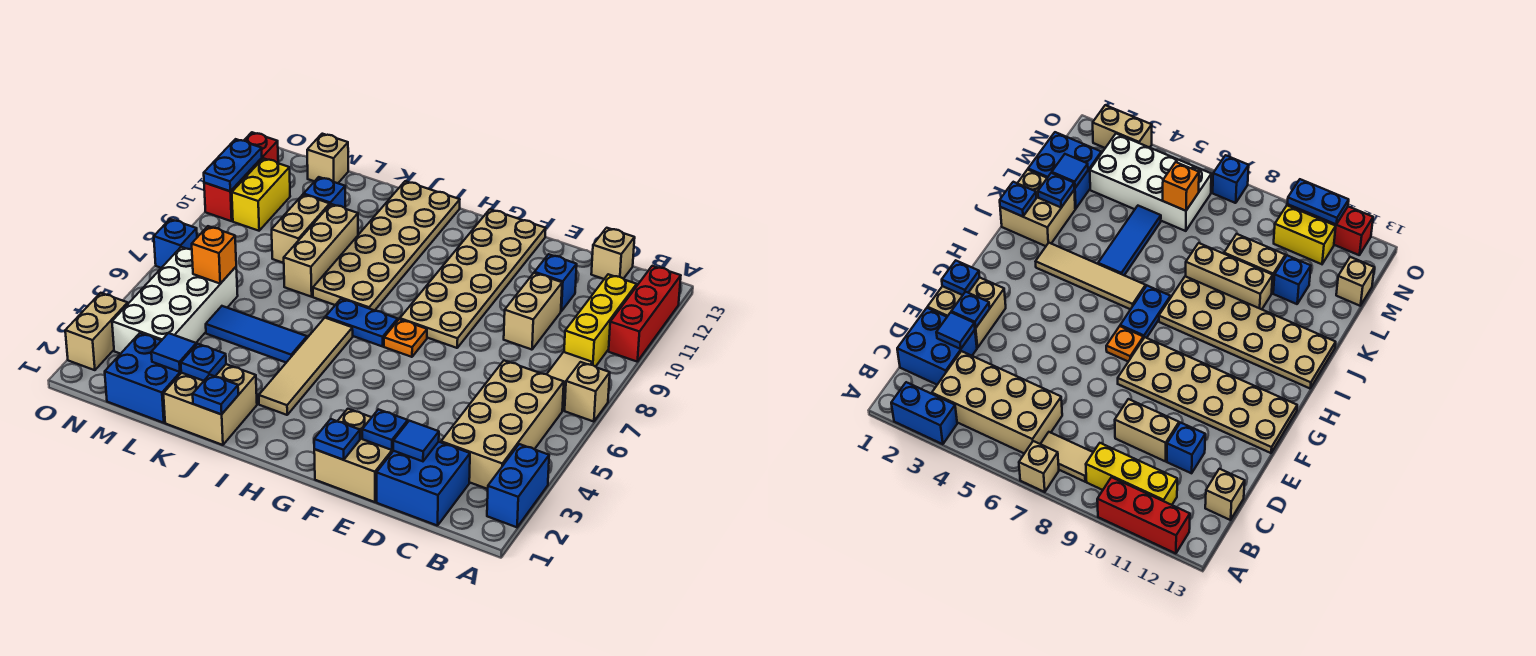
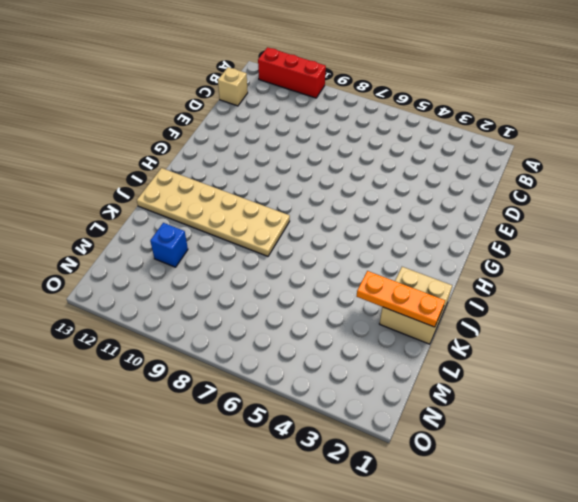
orange 1x3 plate [357,271,445,327] -> blue 1x1 plate [181,344,226,381]
none -> blue 1x2 brick [487,444,549,527]
none -> tan 1x1 brick [565,362,610,422]
none -> tan 2x4 brick [441,360,564,489]
none -> tan 1x2 tile [547,352,592,411]

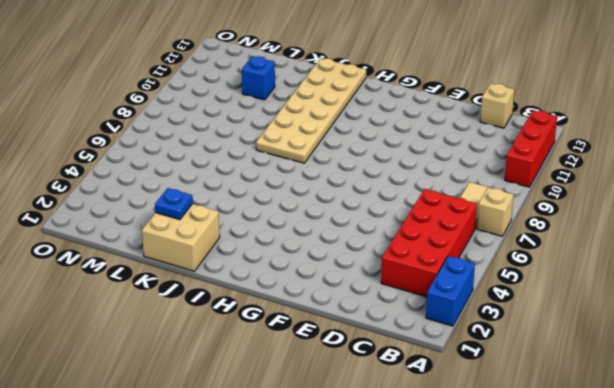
red 2x4 brick [381,189,477,297] -> tan 2x4 brick [441,360,564,489]
none -> yellow 1x3 brick [564,274,637,367]
none -> blue 2x2 brick [377,442,470,526]
none -> tan 1x2 brick [504,273,562,350]
none -> blue 1x1 brick [534,254,577,311]

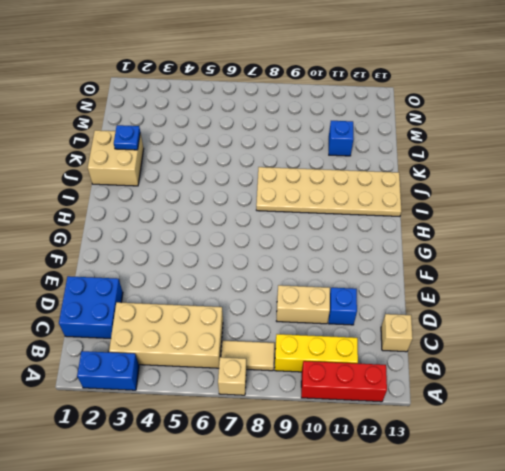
none -> tan 2x2 brick [314,409,393,502]
none -> tan 2x6 plate [400,209,546,348]
none -> orange 1x1 plate [384,319,427,357]
none -> blue 1x2 plate [326,299,398,346]

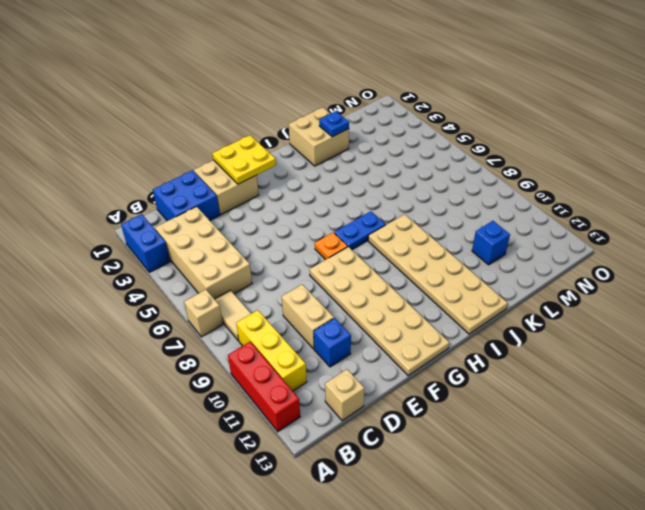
yellow 2x2 plate [212,135,276,184] -> blue 1x1 plate [314,419,360,460]
none -> tan 1x4 tile [259,318,353,415]
none -> blue 1x3 tile [206,306,307,362]
none -> tan 1x3 brick [284,204,358,297]
none -> blue 2x2 brick [105,333,181,423]

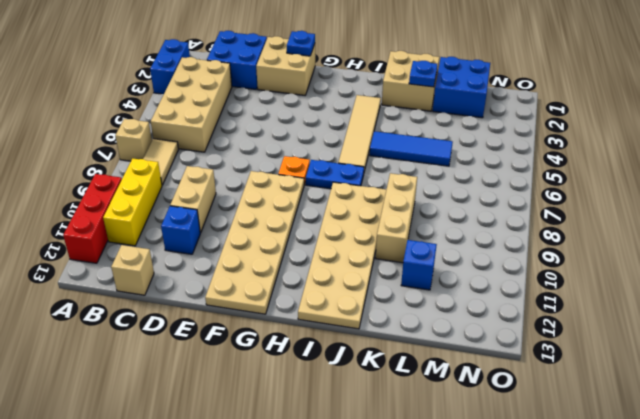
none -> tan 1x2 brick [272,194,330,263]
none -> white 2x4 brick [112,247,238,354]
none -> tan 1x1 brick [307,134,348,183]
none -> yellow 1x2 brick [232,158,290,231]

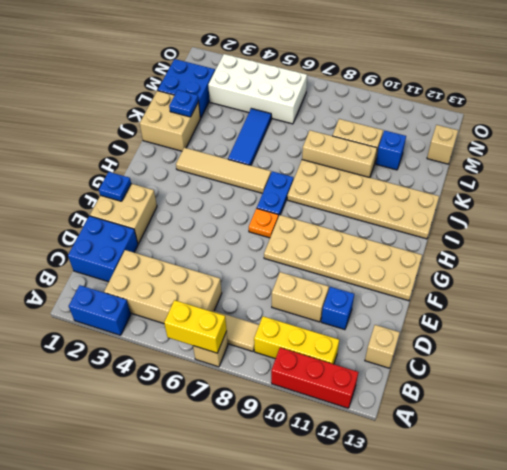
yellow 1x2 brick [164,300,227,353] -> yellow 1x2 brick moved to [232,158,290,231]
none -> tan 1x2 brick [65,293,128,370]
none -> blue 1x1 brick [154,219,197,268]
none -> red 1x3 brick [204,132,278,221]
none -> blue 1x1 tile [393,421,439,461]

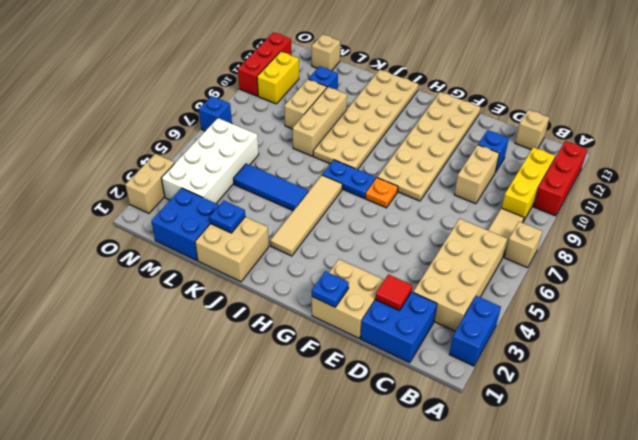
red 1x1 tile [375,274,412,310] -> blue 1x1 tile [393,421,439,461]
none -> blue 1x1 plate [362,409,408,450]
none -> blue 1x1 plate [193,375,238,414]
none -> blue 1x1 tile [151,333,196,372]
none -> orange 1x1 brick [192,226,236,284]

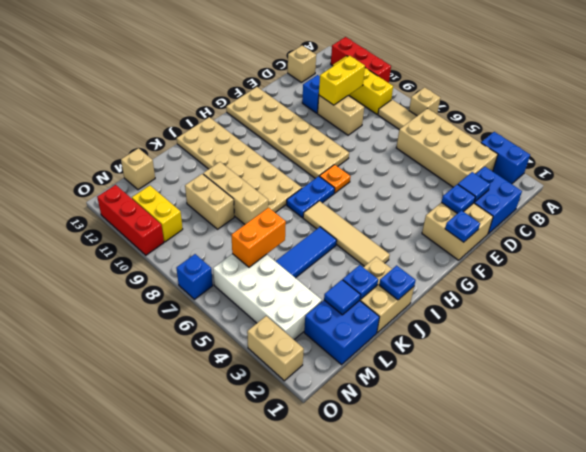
yellow 1x2 brick [319,56,365,105] -> none
orange 1x2 brick [231,208,286,267] -> orange 1x1 brick [192,226,236,284]
none -> blue 1x1 brick [304,177,345,208]
none -> blue 1x2 plate [204,139,262,191]

